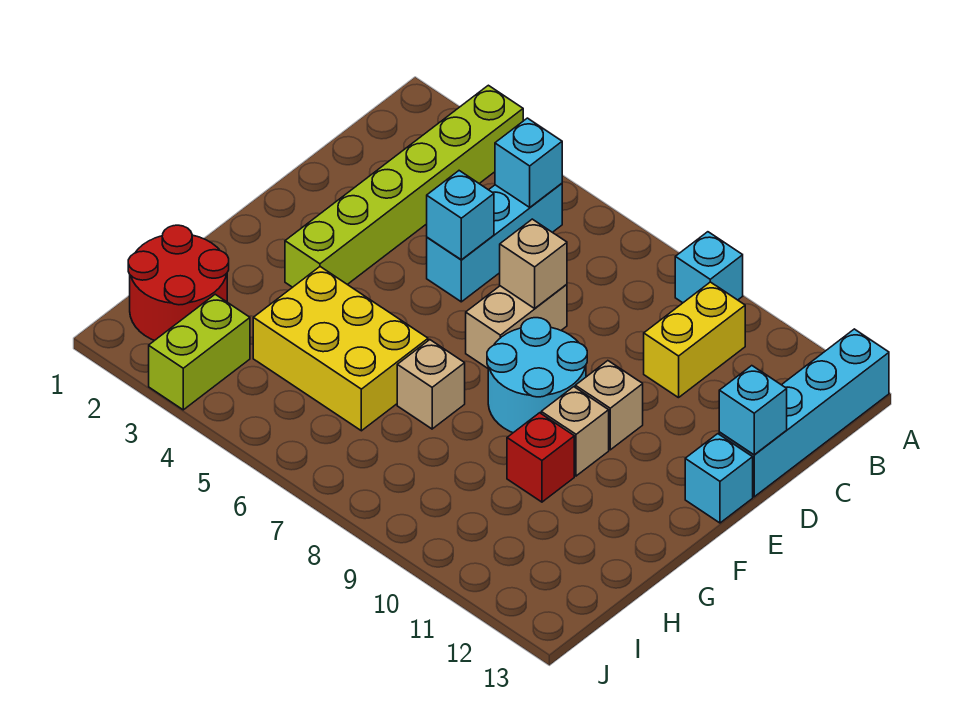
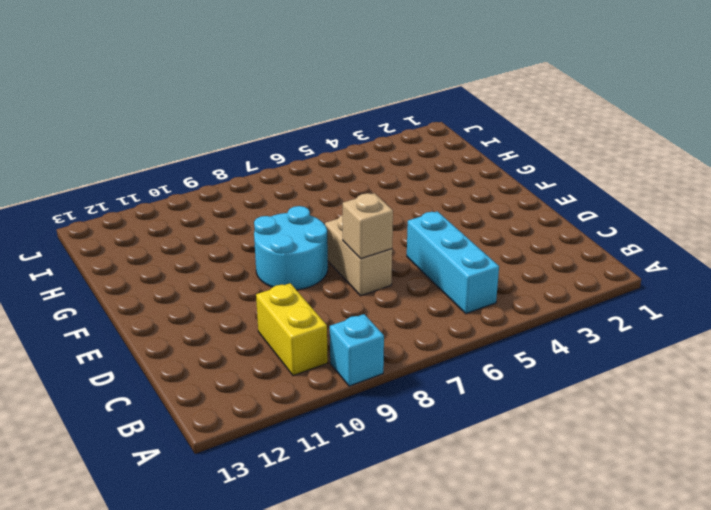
none -> lime 1x6 brick [285,85,523,287]
none -> cyan 1x4 brick [719,329,889,497]
none -> tan 1x1 brick [575,361,643,450]

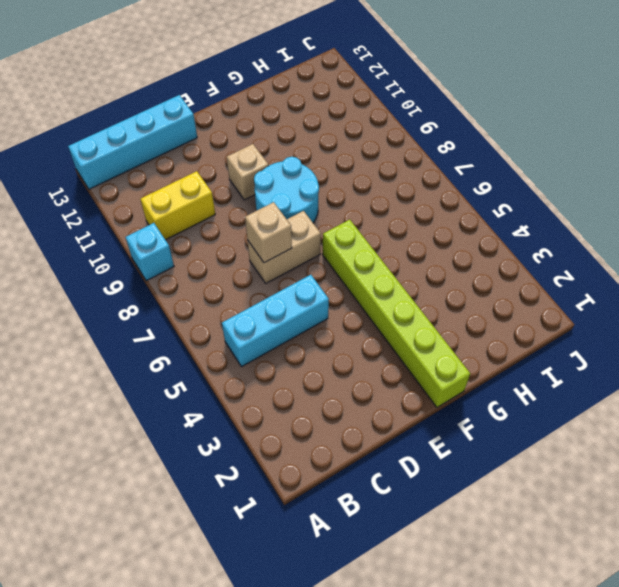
lime 1x6 brick [322,220,470,407] -> lime 1x6 brick turned to [285,85,523,287]
none -> cyan 1x1 brick [685,434,753,523]
none -> tan 1x1 brick [541,387,609,476]
none -> yellow 2x3 brick [253,267,428,431]

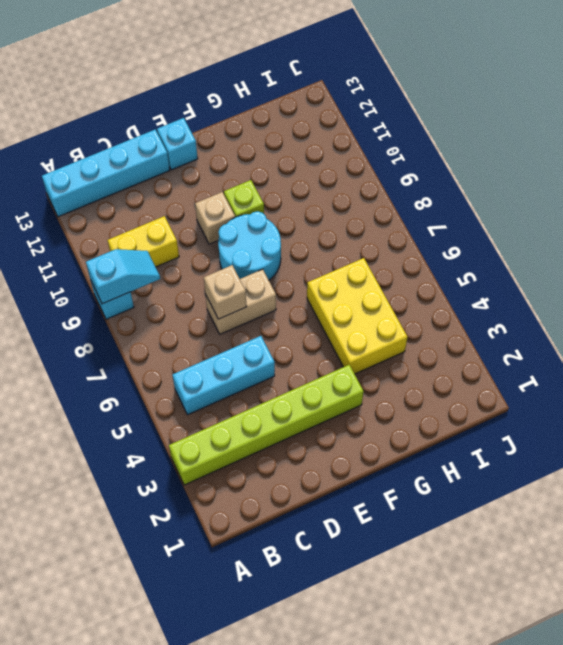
cyan 1x2 slope [86,249,160,304] -> none
lime 1x1 brick [224,180,264,217] -> tan 1x1 brick [541,387,609,476]
none -> tan 1x1 brick [397,340,465,429]
none -> red 1x1 brick [507,413,574,502]
none -> red 2x2 round brick [128,225,229,341]

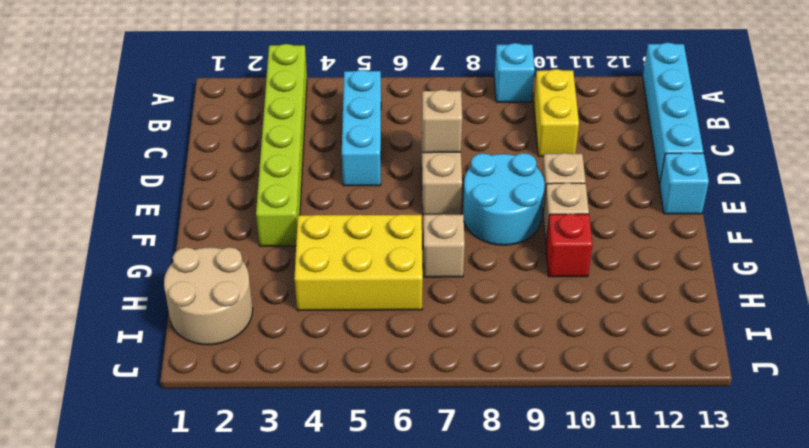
tan 2x2 round brick [164,247,253,345] -> red 2x2 round brick [128,225,229,341]
none -> lime 1x2 brick [149,294,250,410]
none -> cyan 1x1 brick [495,118,562,207]
none -> cyan 1x1 brick [427,171,494,260]

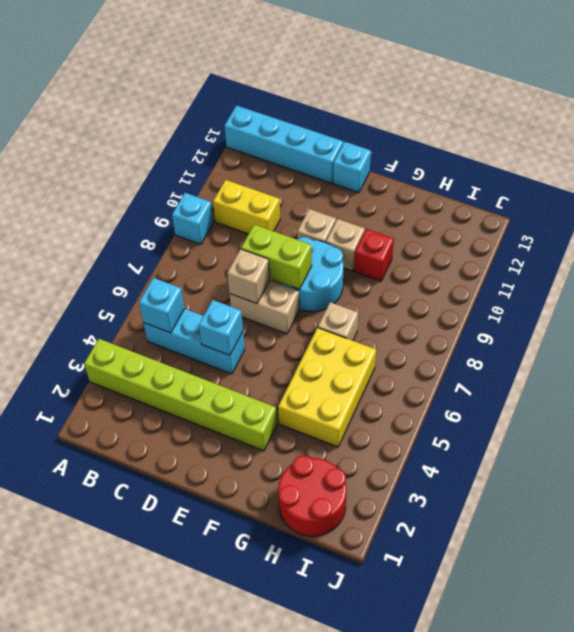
lime 1x2 brick [241,224,312,289] -> lime 1x2 brick moved to [149,294,250,410]
none -> cyan 1x1 brick [719,366,787,455]

